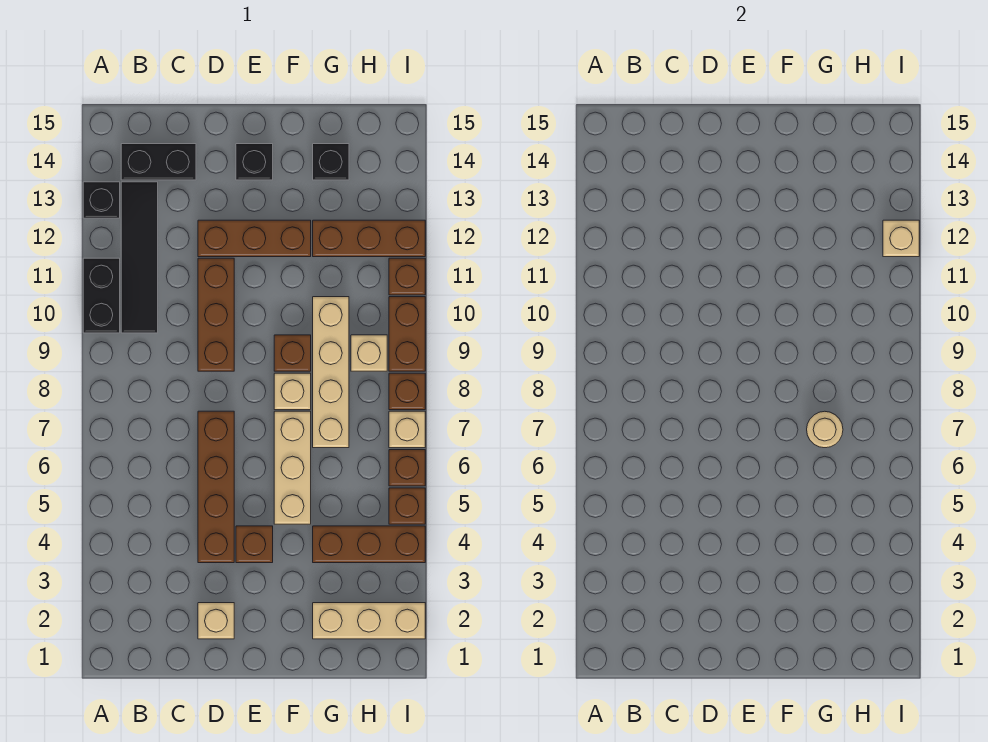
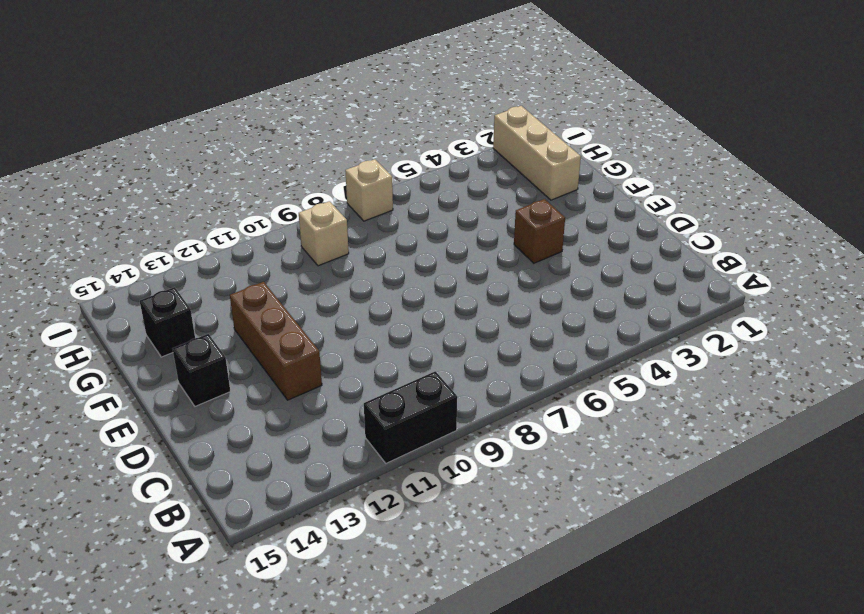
none -> black 1x1 brick [83,182,120,218]
none -> black 1x4 tile [121,182,158,333]
none -> black 1x2 brick [121,144,196,180]

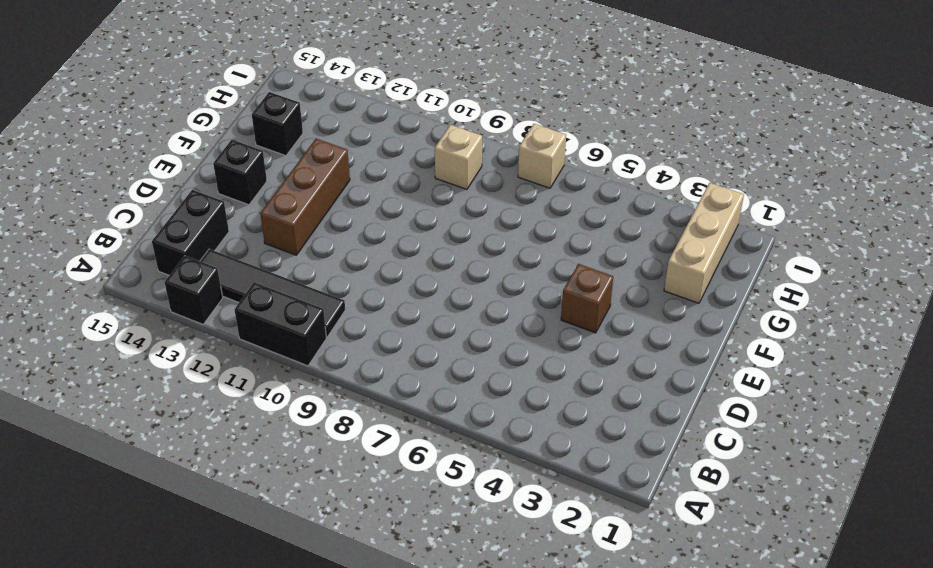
none -> tan 1x1 brick [198,603,234,639]
none -> brown 1x4 brick [198,411,234,563]
none -> brown 1x3 brick [198,258,234,371]

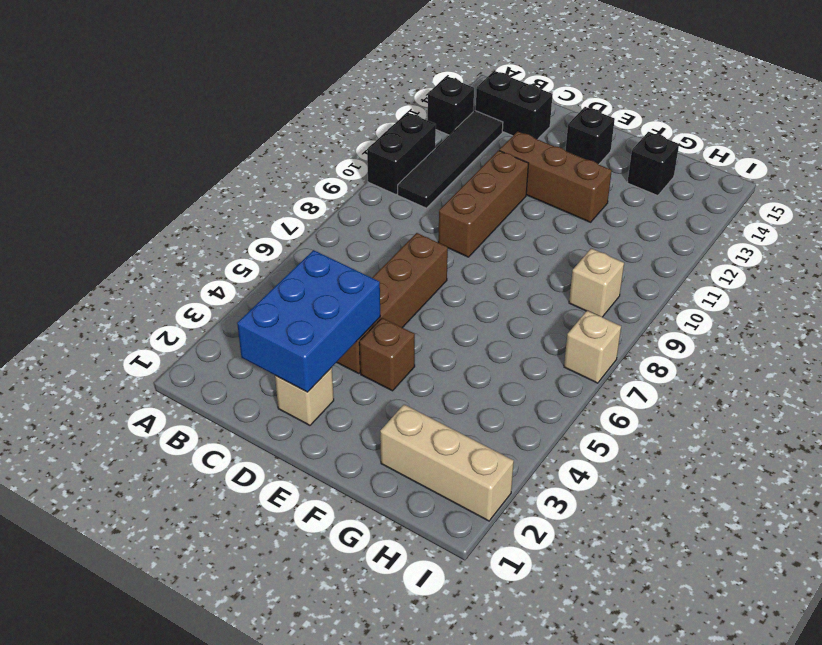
blue 2x3 brick [237,250,380,392] -> none
none -> tan 1x3 brick [274,411,311,524]
none -> tan 1x1 brick [274,373,311,410]
none -> brown 1x1 brick [274,335,311,371]

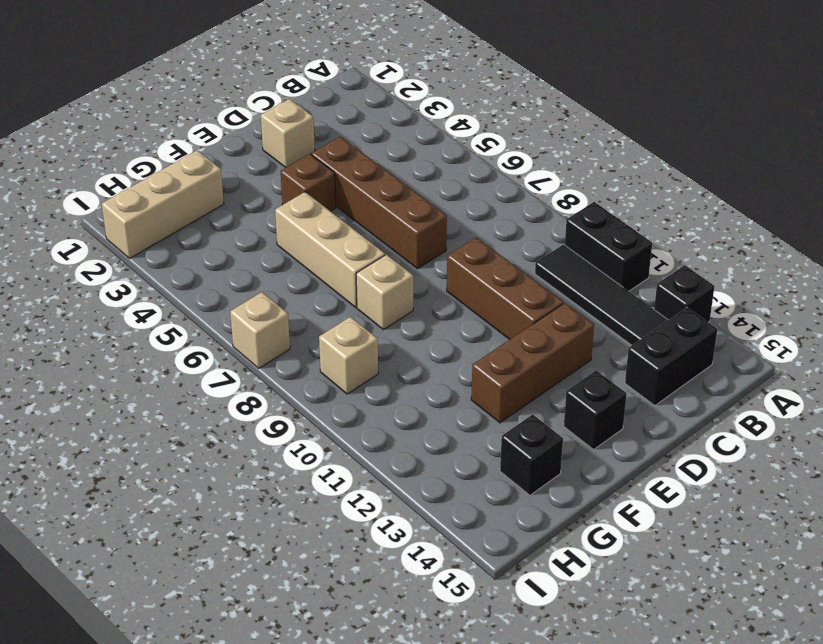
none -> brown 1x1 brick [274,335,311,371]
none -> brown 1x3 brick [313,526,425,563]
none -> tan 1x4 brick [313,297,349,448]

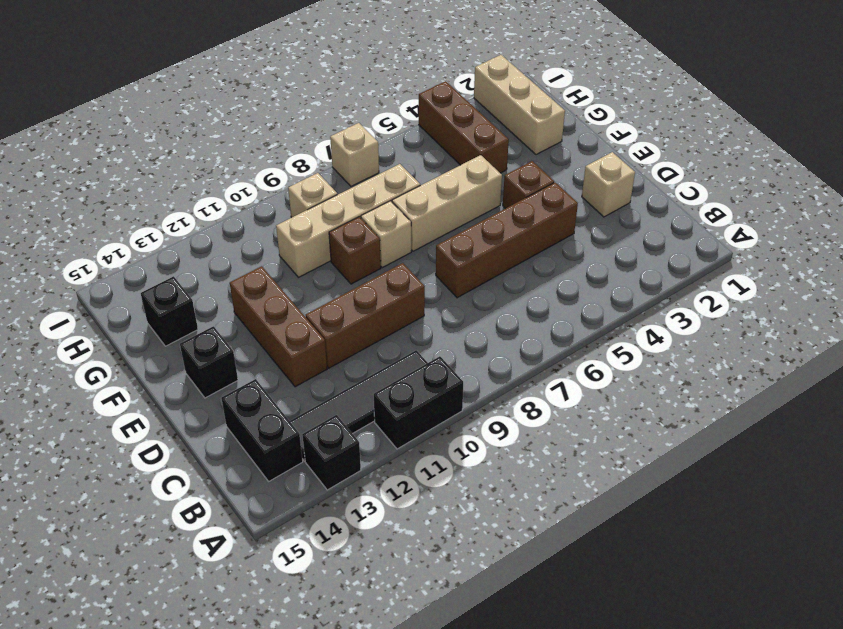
none -> brown 1x3 brick [313,220,425,257]
none -> brown 1x1 brick [389,488,425,524]
none -> brown 1x1 brick [389,450,425,486]

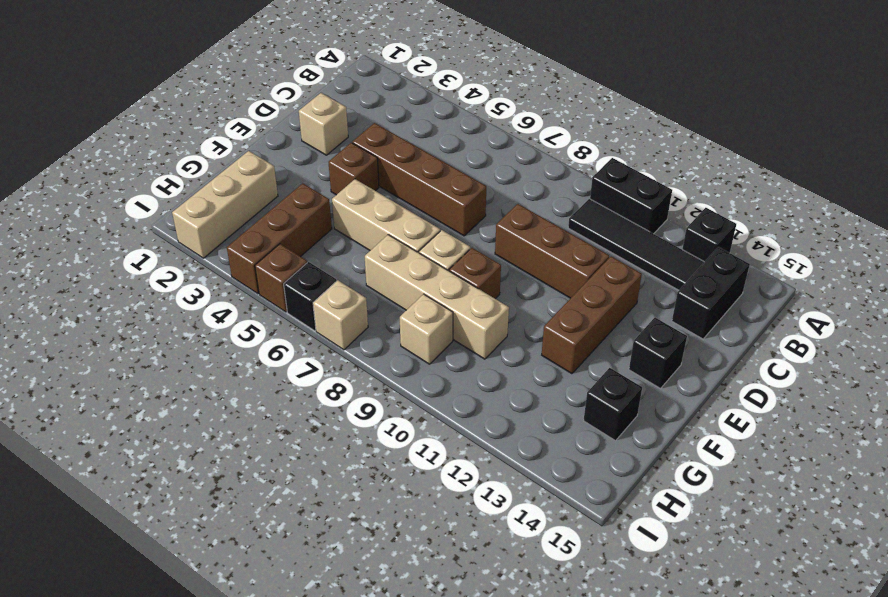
black 1x1 brick [284,262,337,331] -> brown 1x1 brick [389,450,425,486]
none -> brown 1x3 brick [313,220,425,257]
none -> brown 1x1 brick [389,373,425,410]
none -> brown 1x2 brick [389,297,425,371]

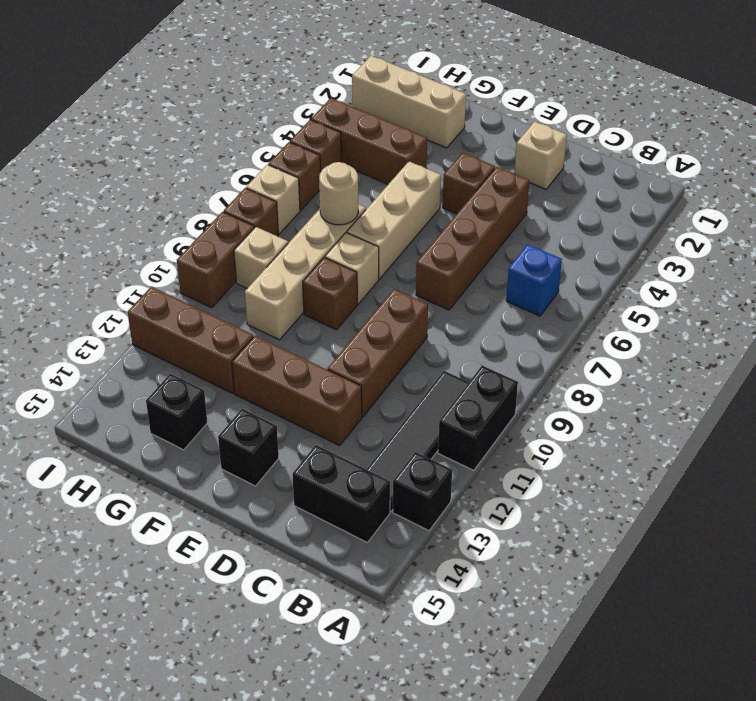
blue 1x1 brick [506,244,562,316] -> none
none -> brown 1x1 brick [389,258,425,295]
none -> tan 1x1 brick [883,220,919,257]

